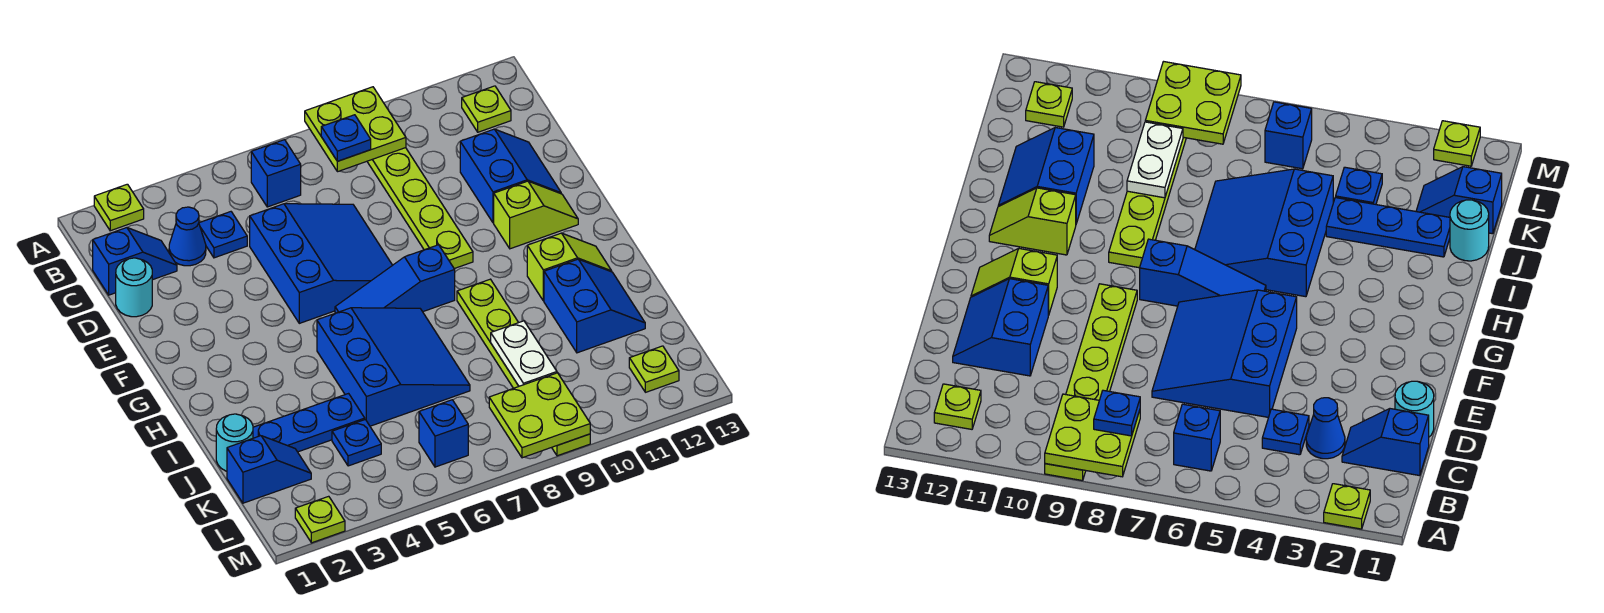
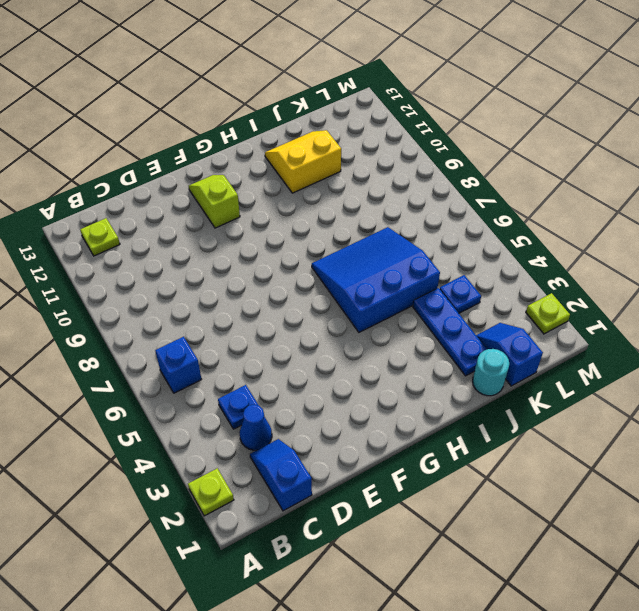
yellow 2x2 slope [265,130,341,193] -> blue 2x2 slope [544,259,645,353]
none -> lime 1x6 plate [367,148,473,269]
none -> cyan 1x1 round brick [116,258,152,317]
none -> blue 3x3 slope [250,204,392,323]

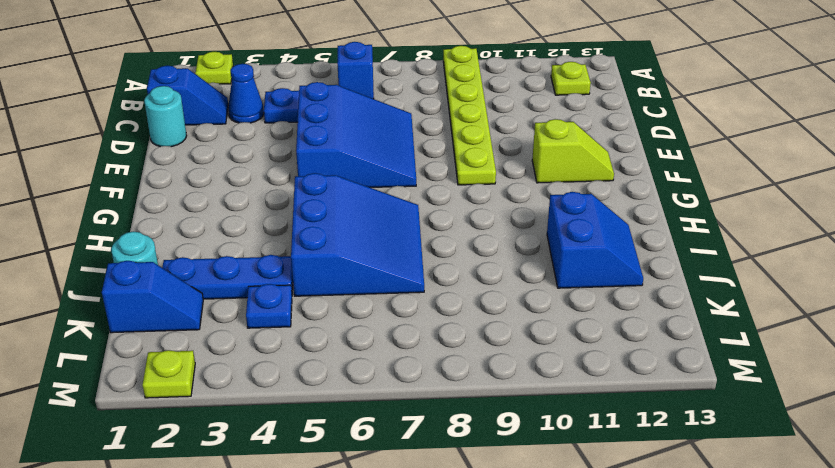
none -> blue 2x2 slope [460,129,561,223]
none -> blue 1x3 slope [335,245,455,313]
none -> lime 1x6 plate [457,279,590,456]

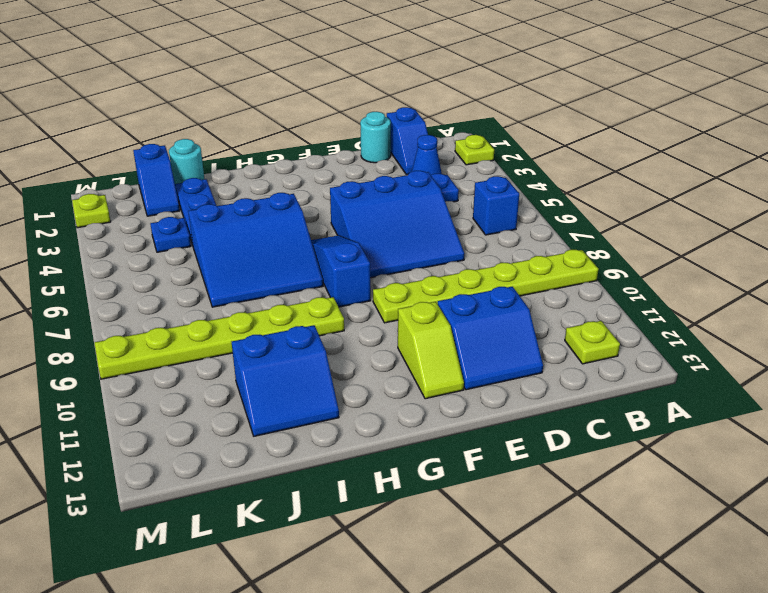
none -> lime 1x2 slope [527,233,612,301]
none -> blue 1x1 brick [419,400,468,467]
none -> lime 1x1 plate [629,346,679,392]

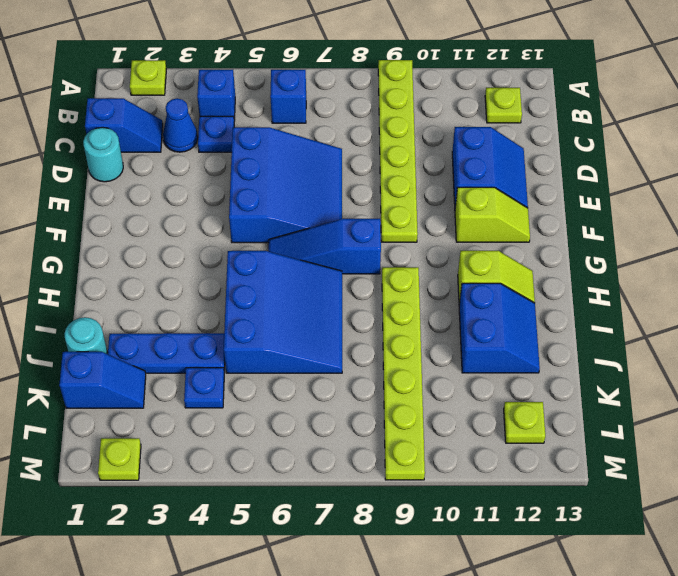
blue 1x1 brick [197,70,235,121] -> blue 1x1 brick moved to [419,400,468,467]
none -> lime 2x2 plate [305,87,406,172]
none -> white 1x2 plate [491,321,557,386]
none -> lime 2x2 plate [489,373,590,458]

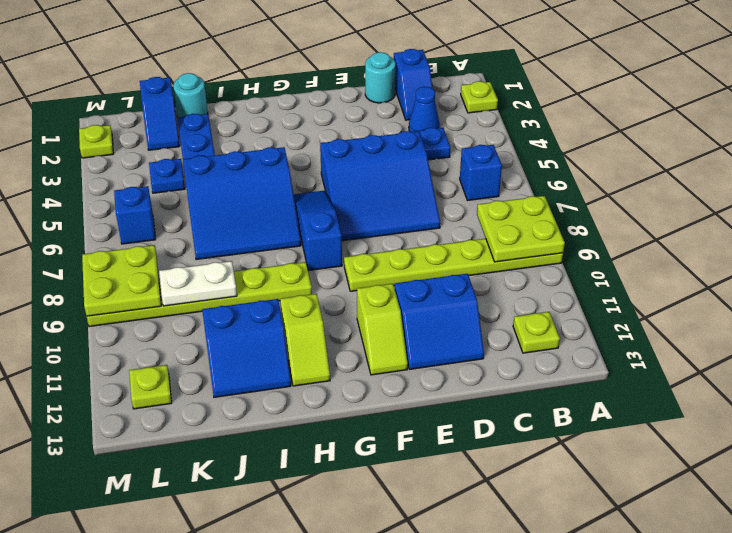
none -> blue 1x1 plate [321,115,371,161]

